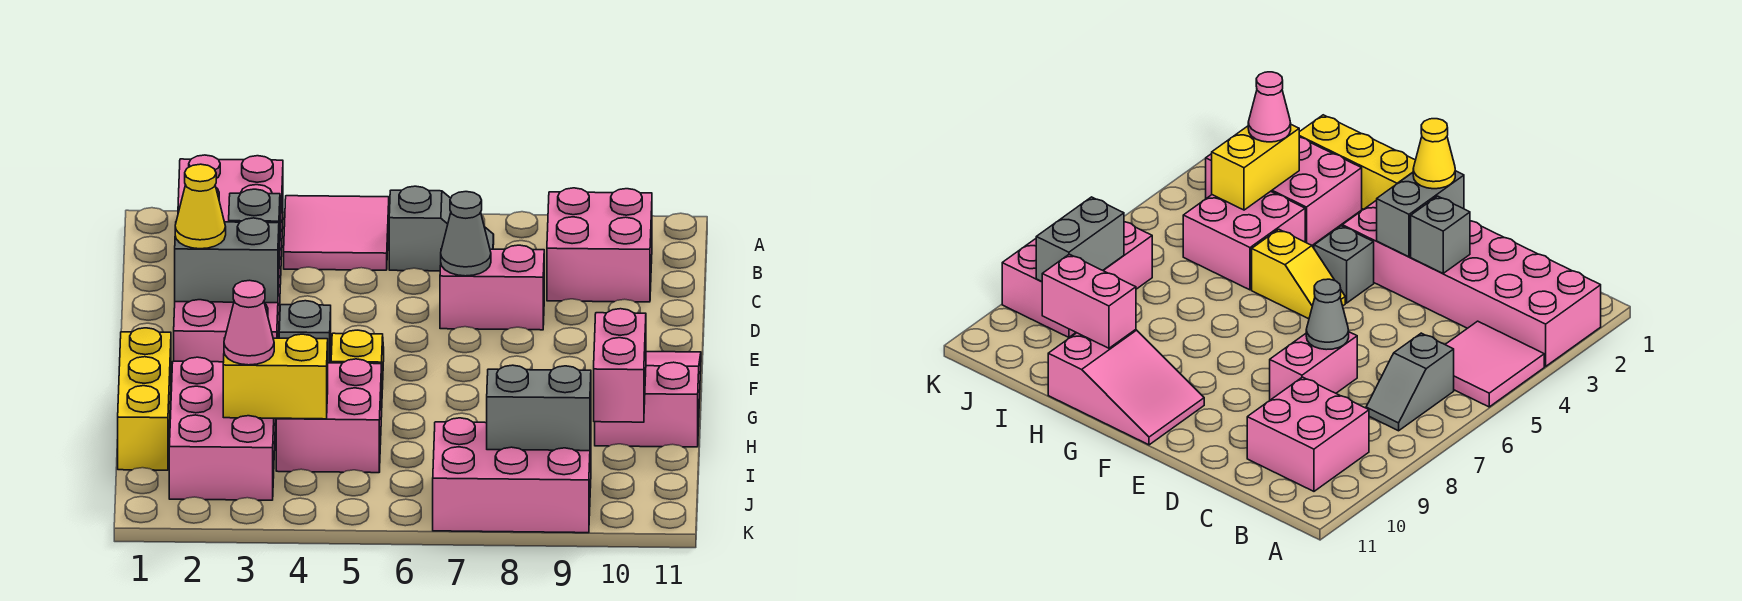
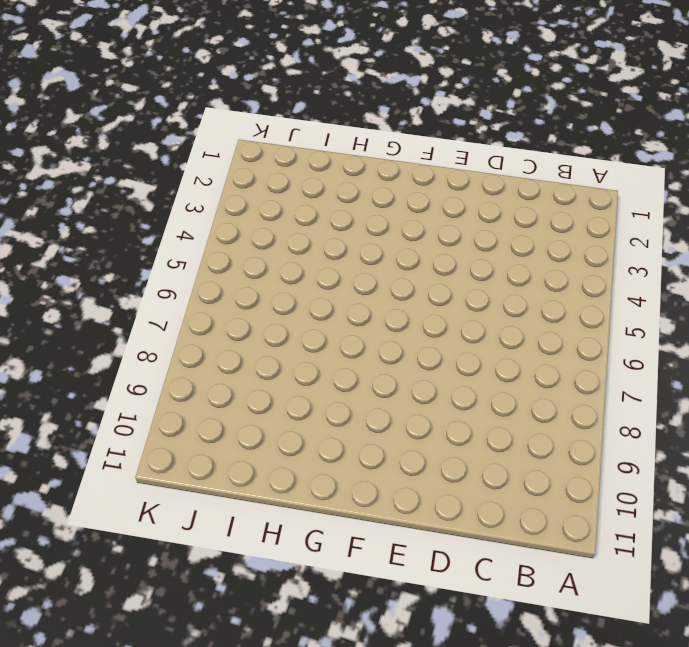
none -> pink 2x6 brick [174,155,283,362]
none -> pink 2x2 tile [284,196,389,270]
none -> grey 1x2 slope [389,186,494,271]

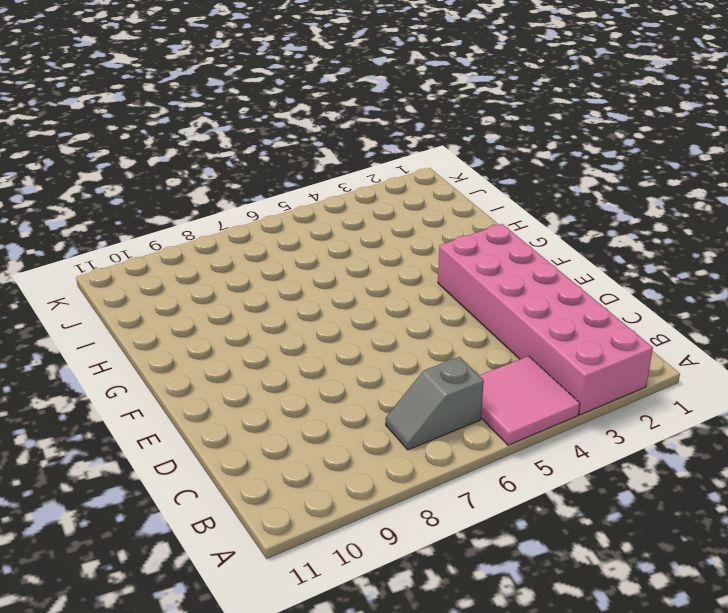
none -> pink 2x2 brick [547,188,652,302]
none -> pink 1x2 brick [440,245,544,330]
none -> grey 1x1 brick [279,301,331,363]

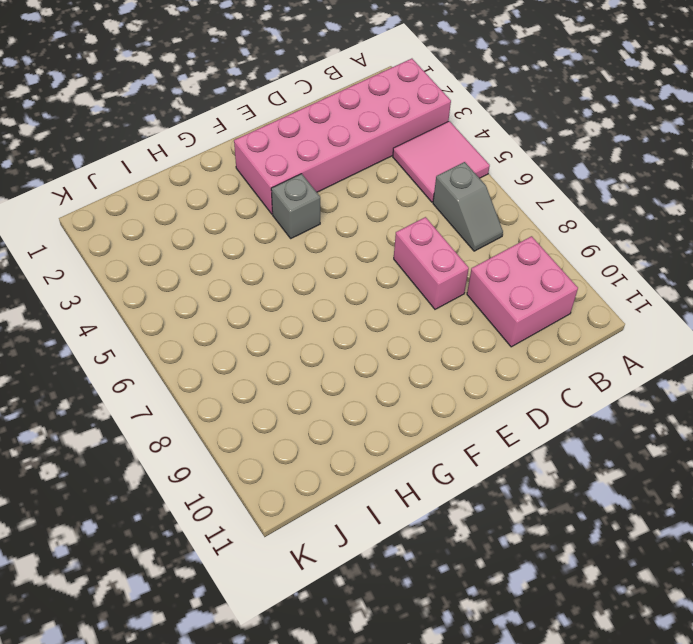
none -> yellow 1x2 slope [331,330,384,389]
none -> pink 2x3 slope [595,352,701,447]
none -> yellow 1x3 brick [118,328,171,470]

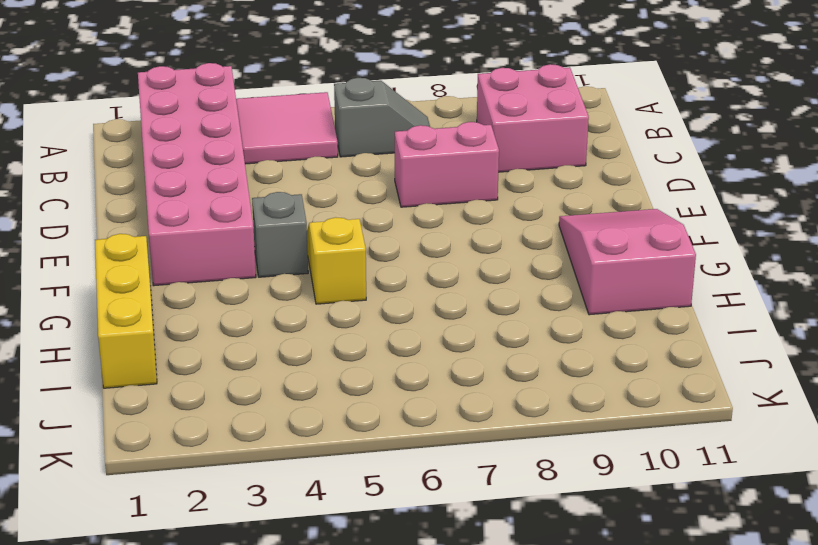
none -> pink 2x3 brick [169,357,276,500]
none -> pink 2x2 brick [276,359,382,473]
none -> pink 2x3 brick [433,418,591,533]

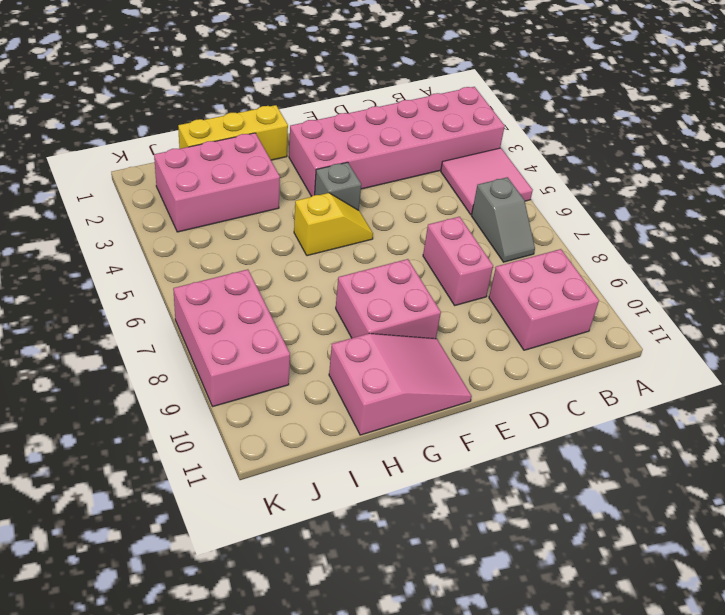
pink 2x2 brick [336,259,441,339] -> pink 2x2 brick moved to [276,359,382,473]
none -> grey 1x1 brick [229,189,280,259]
none -> grey 1x1 cone [441,192,491,276]
none -> grey 1x2 brick [175,218,279,303]

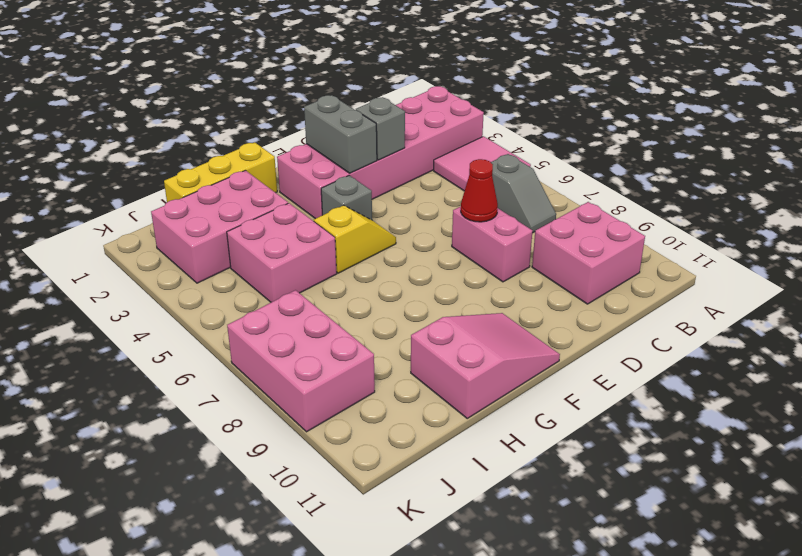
red 1x1 cone [461,159,498,222] -> grey 1x1 cone [441,192,491,276]
none -> pink 1x2 brick [594,309,646,422]
none -> yellow 1x2 brick [223,334,328,419]
none -> grey 1x2 brick [487,365,591,451]

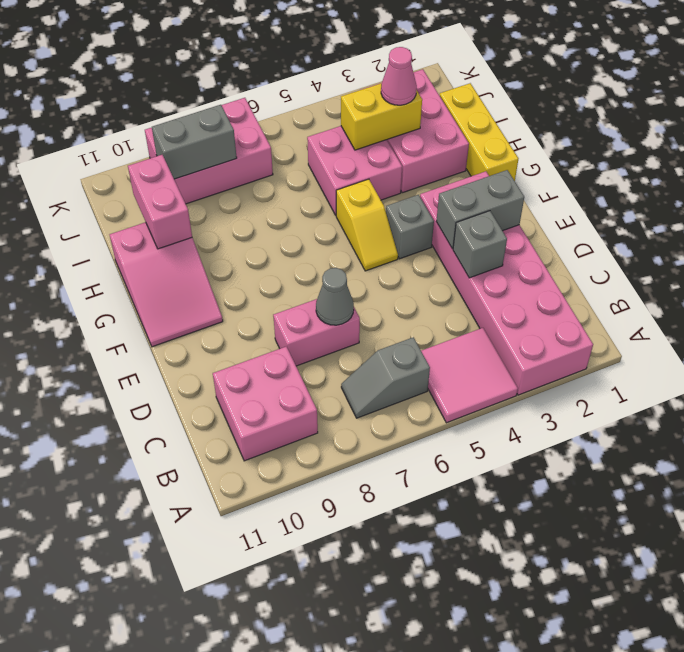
none -> yellow 1x1 cone [175,164,226,249]

